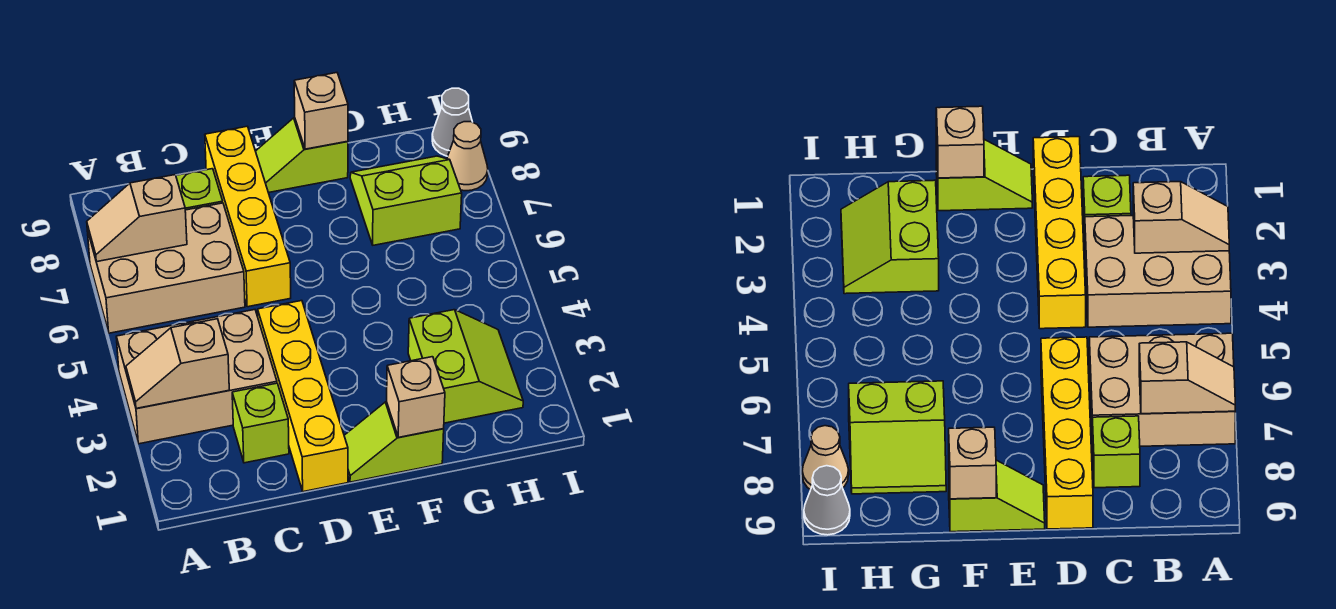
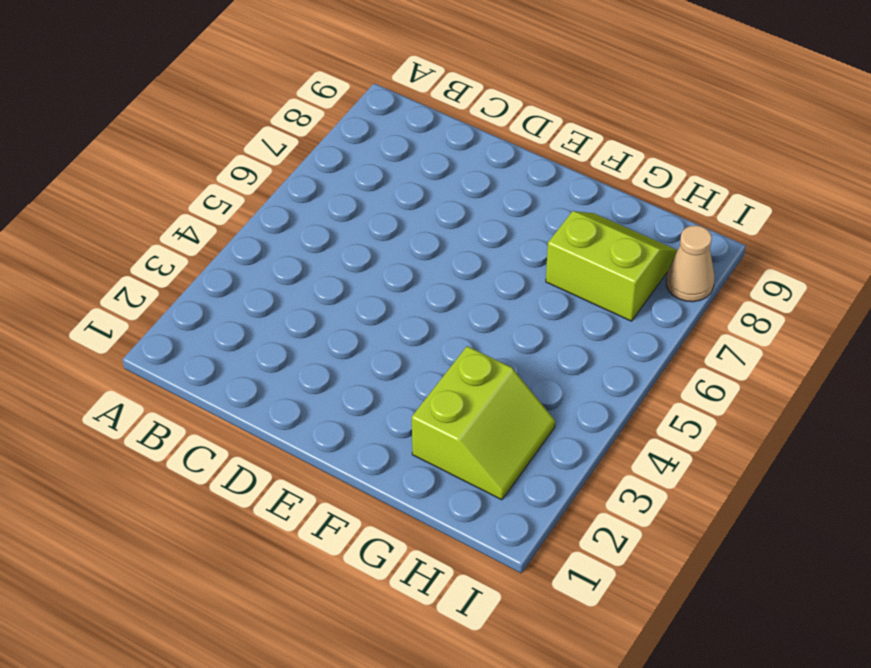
none -> tan 2x3 brick [116,310,277,444]
none -> tan 2x3 brick [87,203,245,333]
none -> lime 1x1 brick [232,383,289,463]

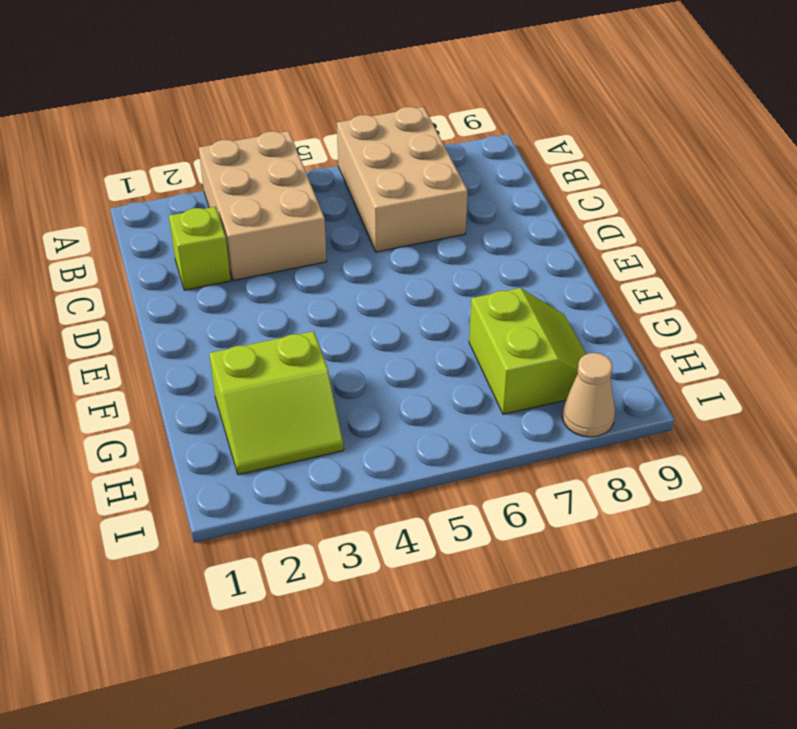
none -> lime 1x1 brick [176,169,223,210]
none -> yellow 1x4 brick [258,301,348,492]
none -> yellow 1x4 brick [205,126,291,307]

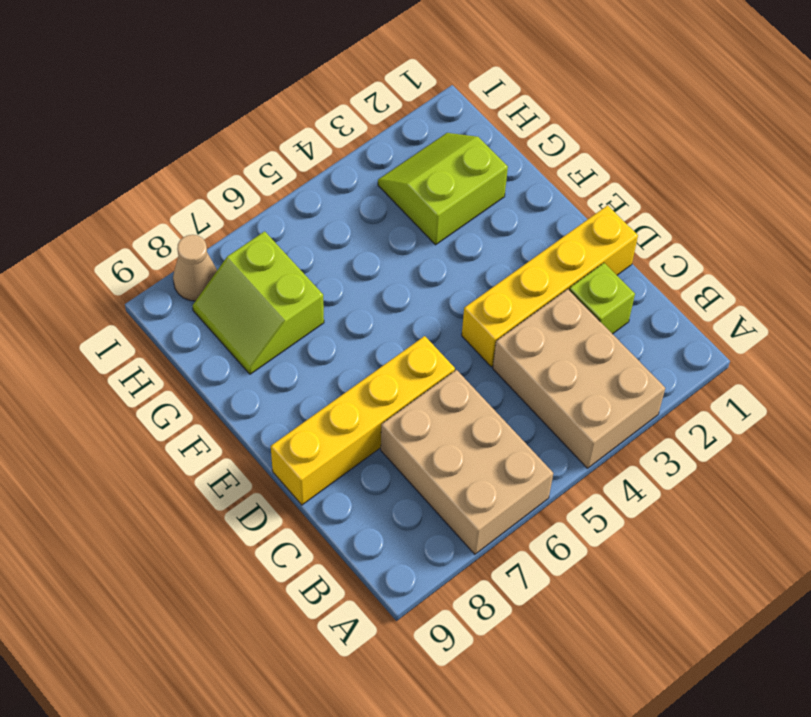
none -> lime 1x1 brick [176,169,223,210]
none -> lime 1x2 slope [344,402,444,482]
none -> lime 1x2 slope [256,118,348,193]

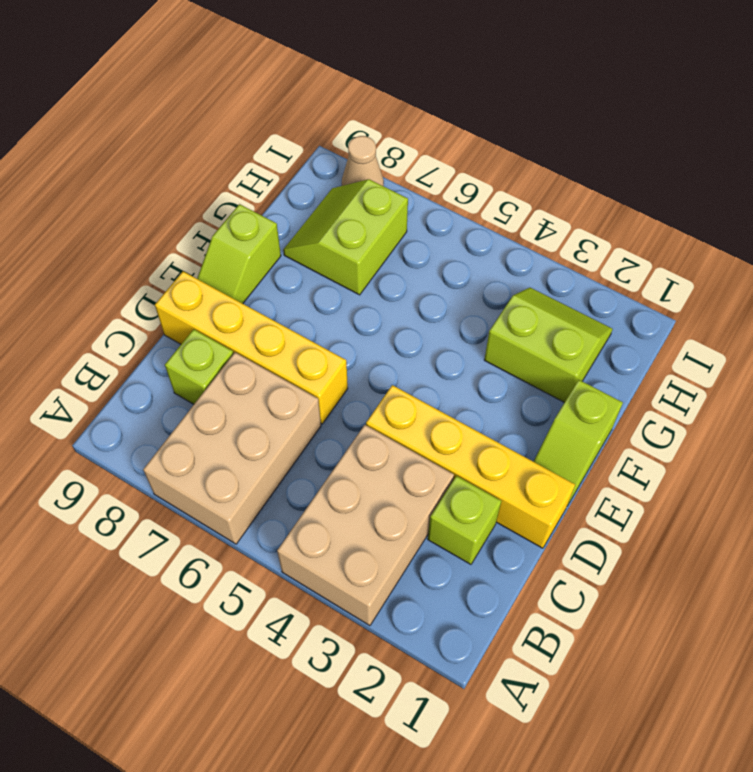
none -> grey 1x1 cone [432,88,472,156]
none -> tan 1x2 slope [126,319,229,409]
none -> tan 1x2 slope [87,175,187,262]

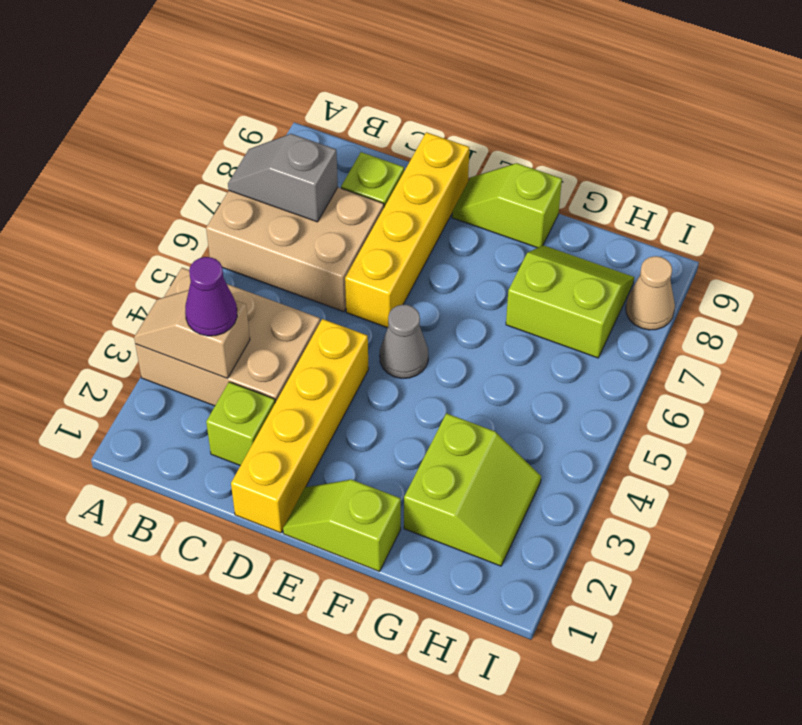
grey 1x2 slope [228,134,338,222] -> tan 1x2 slope [87,175,187,262]
purple 1x1 cone [185,257,237,336] -> none
grey 1x1 cone [380,305,428,378] -> grey 1x1 cone moved to [432,88,472,156]
none -> tan 1x1 brick [387,357,445,437]
none -> tan 1x1 brick [294,73,348,149]

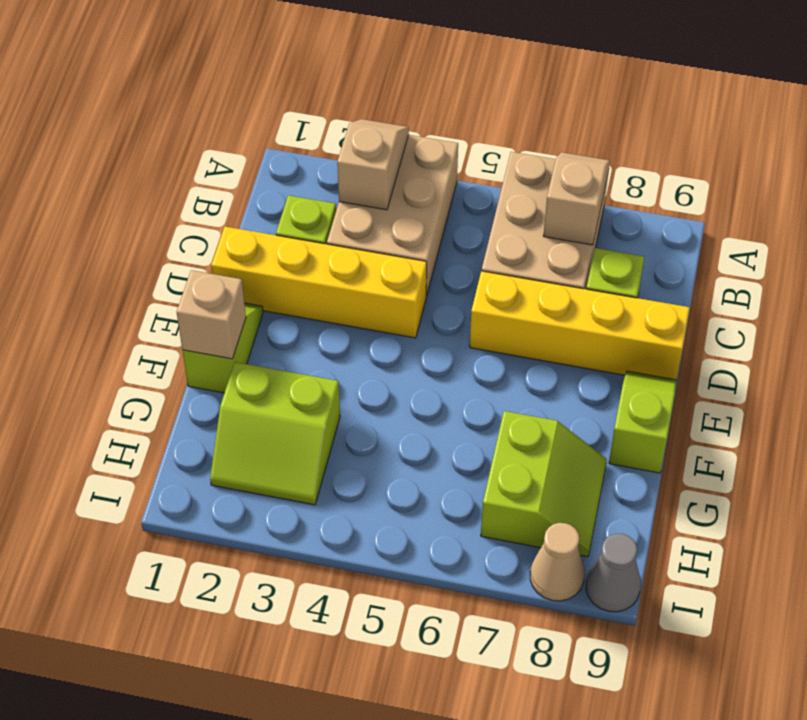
none -> tan 1x1 brick [294,73,348,149]

